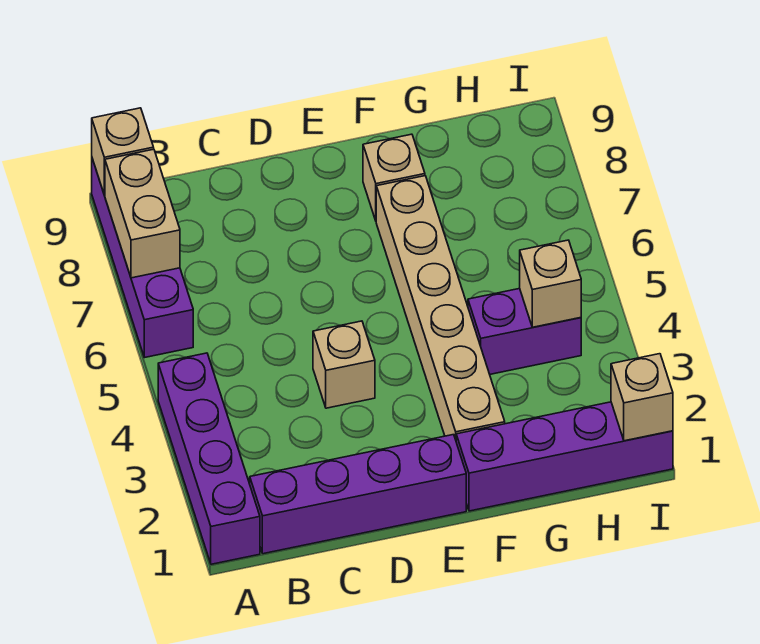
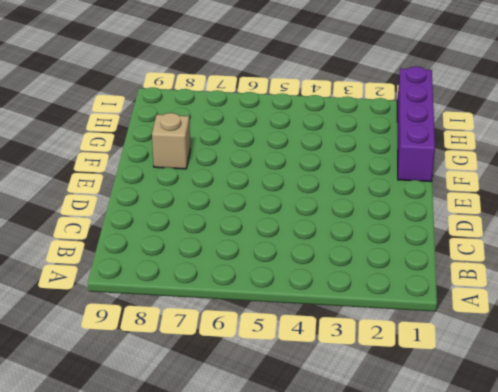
none -> purple 1x4 brick [158,353,260,564]
none -> purple 1x4 brick [92,159,193,358]
none -> purple 1x4 brick [250,435,466,554]

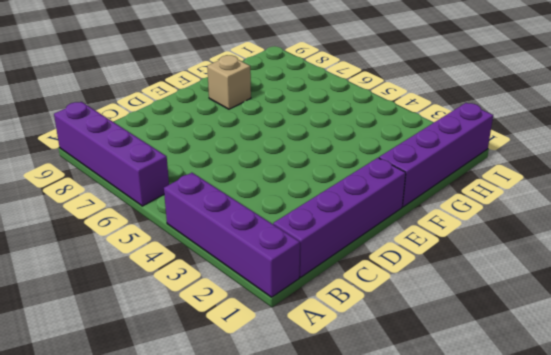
none -> tan 1x1 brick [313,321,375,408]
none -> tan 1x6 brick [376,176,505,439]
none -> purple 1x2 brick [468,289,581,374]

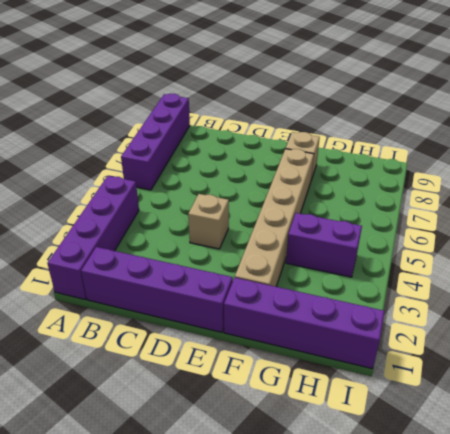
none -> tan 1x2 brick [105,149,180,278]
none -> tan 1x1 brick [92,108,154,195]
none -> tan 1x1 brick [520,240,581,327]

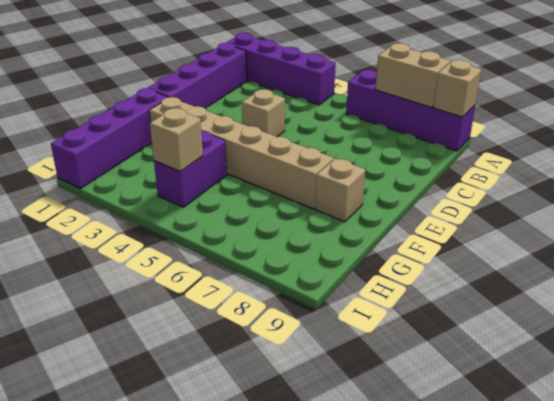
none -> tan 1x1 brick [611,354,673,441]

